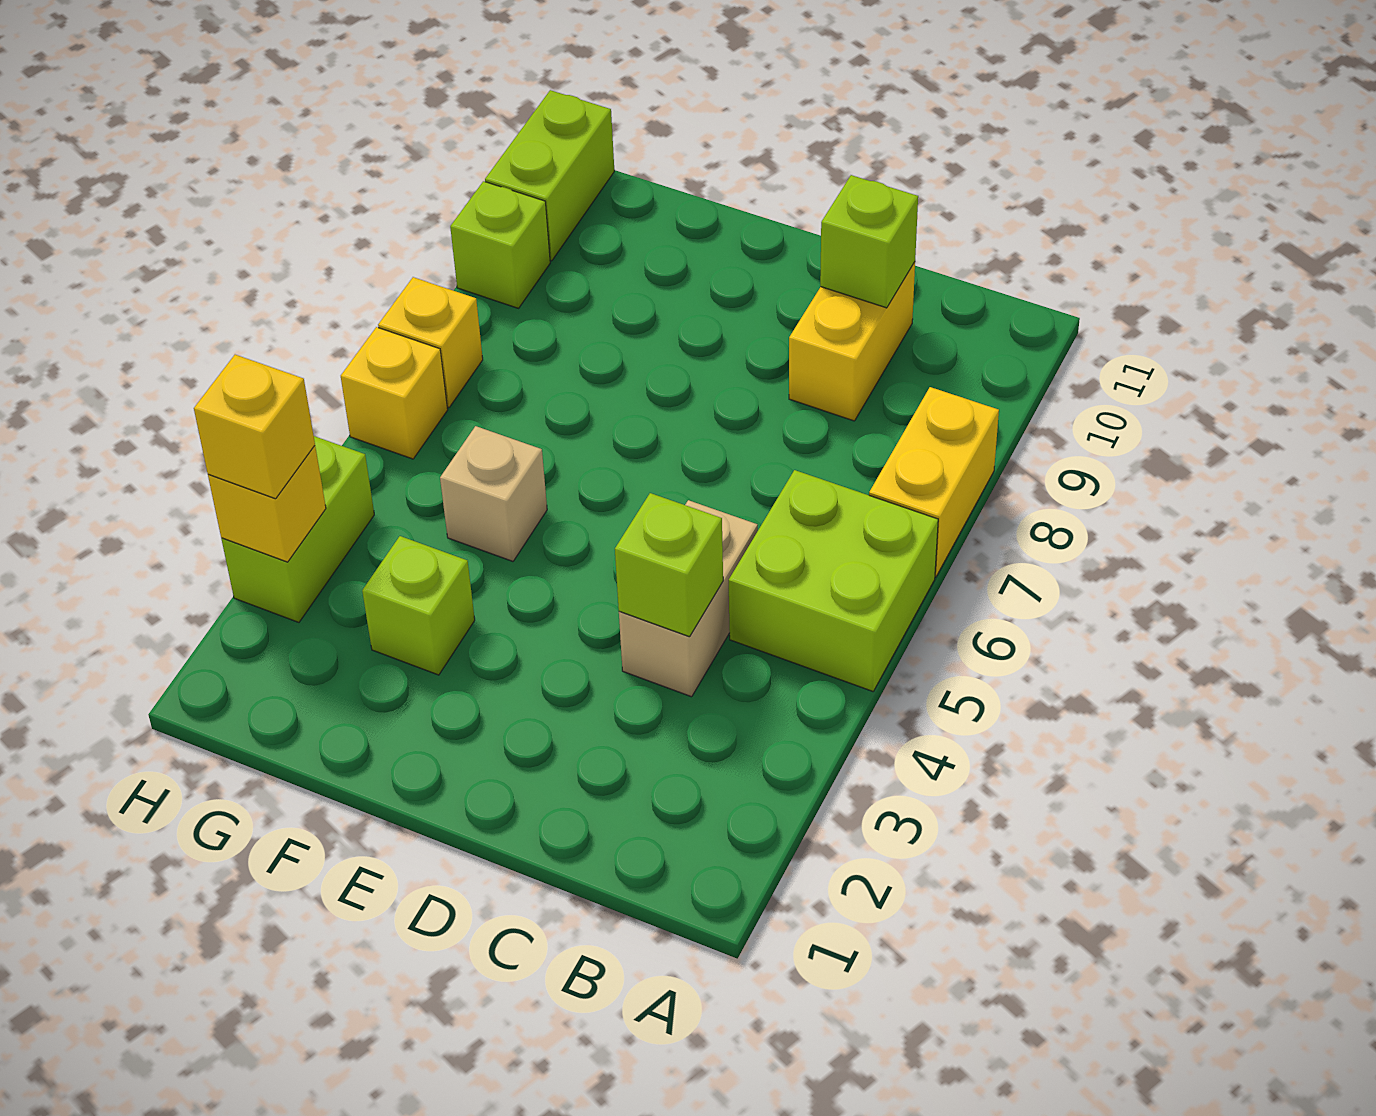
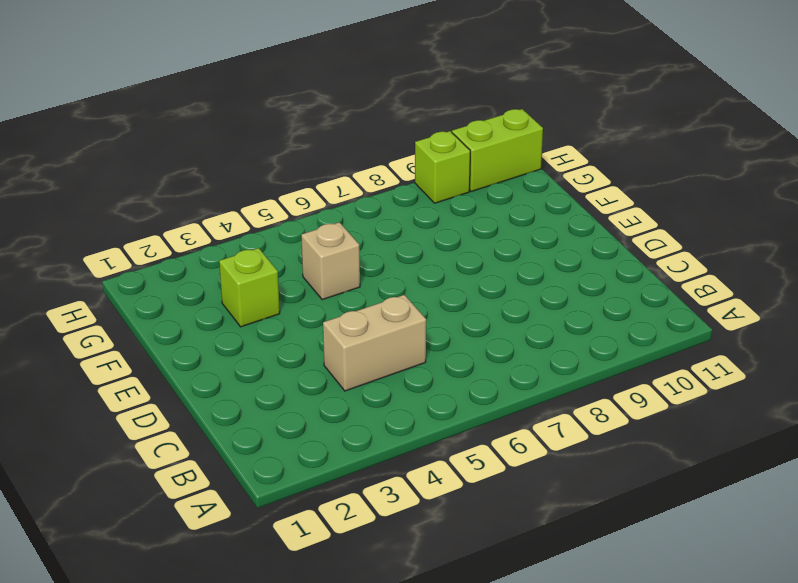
none -> lime 2x2 brick [729,470,938,691]
none -> yellow 1x2 brick [869,387,999,577]
none -> yellow 1x2 brick [789,262,915,421]

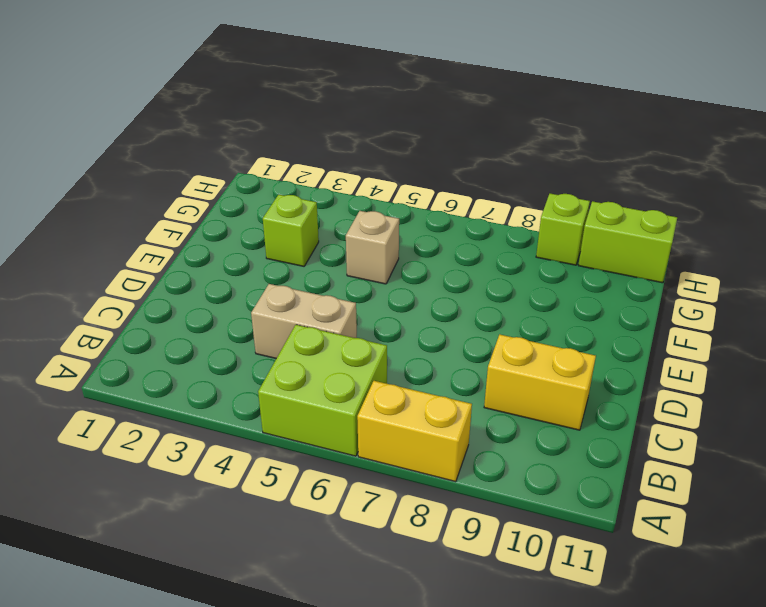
none -> lime 1x2 brick [221,436,374,622]
none -> yellow 1x1 brick [341,327,448,459]
none -> yellow 1x1 brick [378,277,483,407]

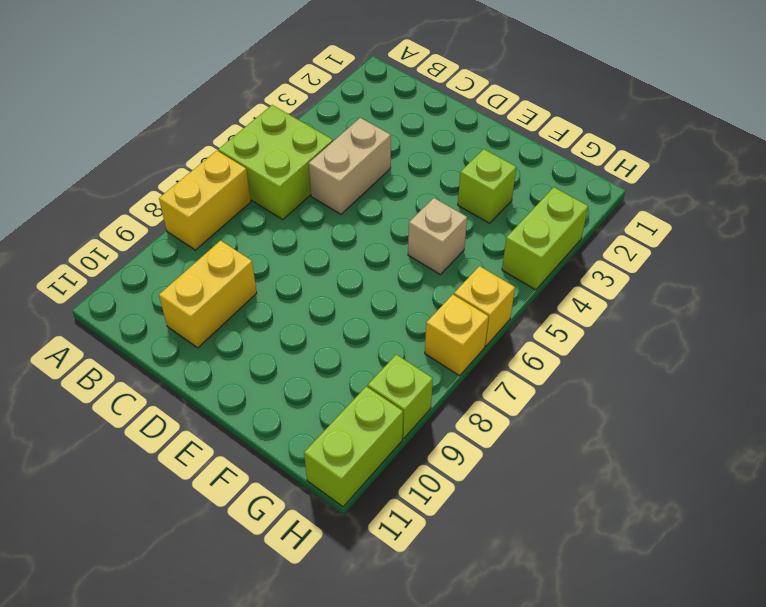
none -> lime 1x1 brick [615,493,723,637]
none -> lime 1x1 brick [820,175,918,308]
none -> yellow 1x1 brick [208,446,326,562]

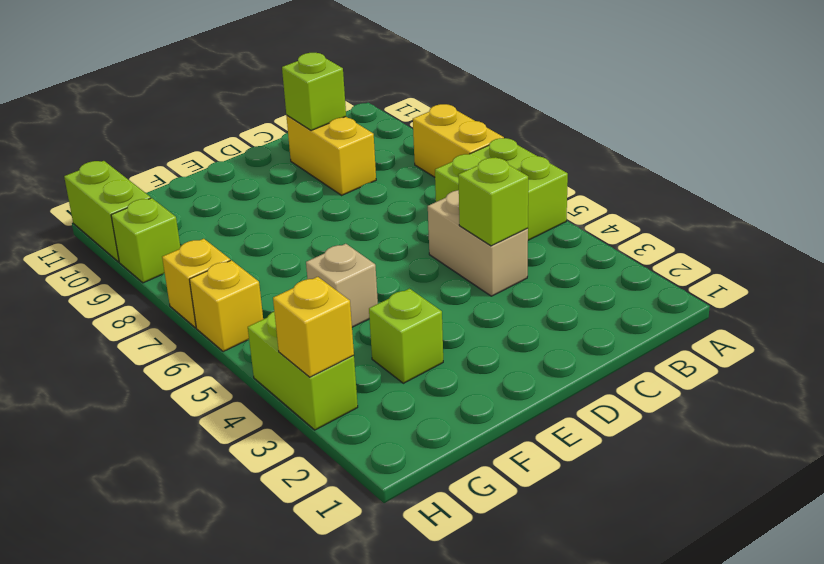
none -> yellow 1x1 brick [194,355,315,499]

